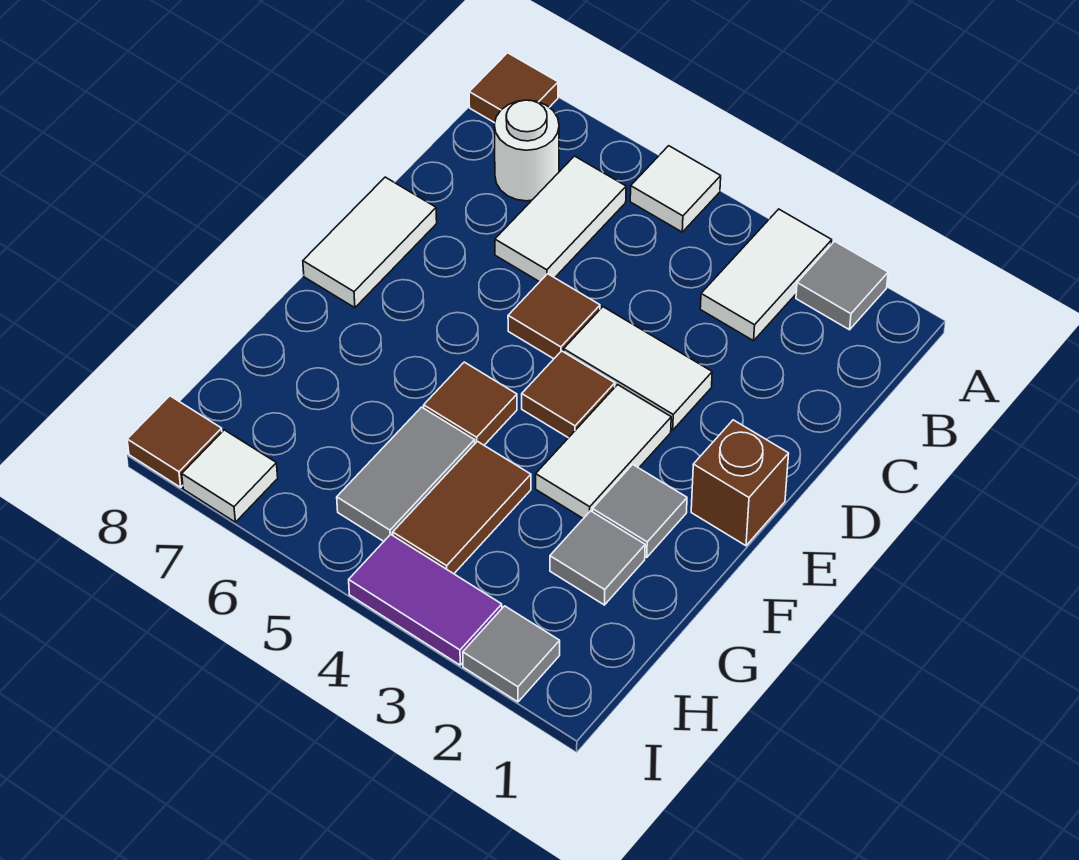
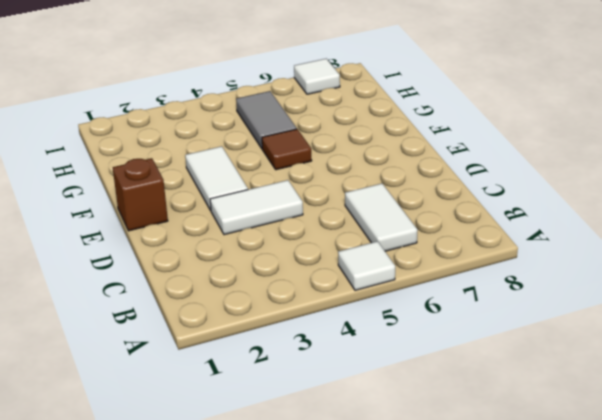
none -> grey 1x1 tile [796,241,888,330]
none -> white 1x2 tile [700,209,832,341]
none -> brown 1x1 tile [469,53,558,123]

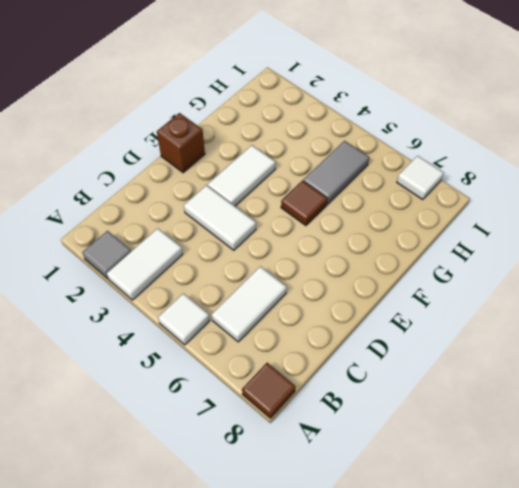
none -> white 1x1 round brick [494,100,559,201]
none -> brown 1x1 tile [508,274,600,359]
none -> white 1x2 tile [303,177,437,308]

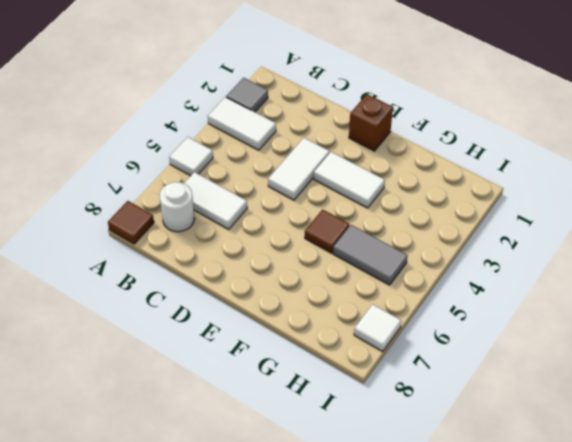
none -> brown 1x1 tile [508,274,600,359]
none -> white 1x2 tile [303,177,437,308]
none -> brown 1x1 tile [522,351,615,438]

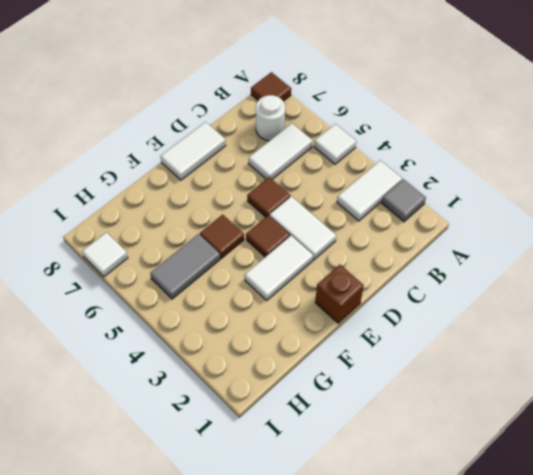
none -> grey 1x1 tile [593,464,687,557]
none -> grey 1x1 tile [550,511,645,605]
none -> brown 1x2 tile [393,441,531,574]

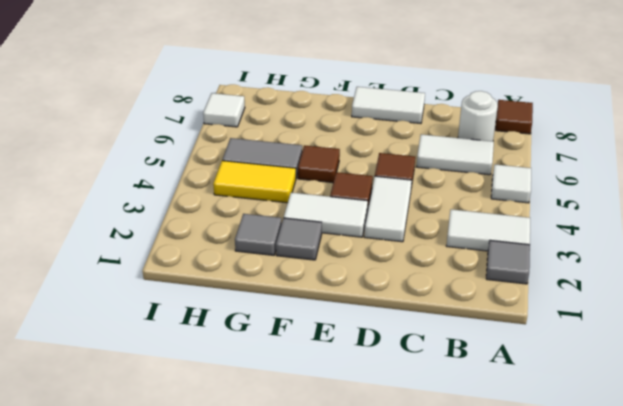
yellow 1x2 tile [213,161,296,203] -> brown 1x2 tile [393,441,531,574]
none -> brown 1x1 brick [691,420,789,546]
none -> grey 1x1 tile [463,606,560,702]
none -> purple 1x2 tile [349,534,502,665]

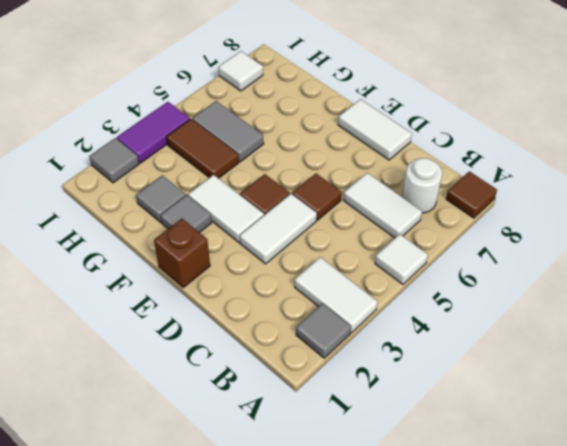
none -> brown 1x1 tile [424,362,517,445]
none -> brown 1x1 tile [127,396,222,487]

